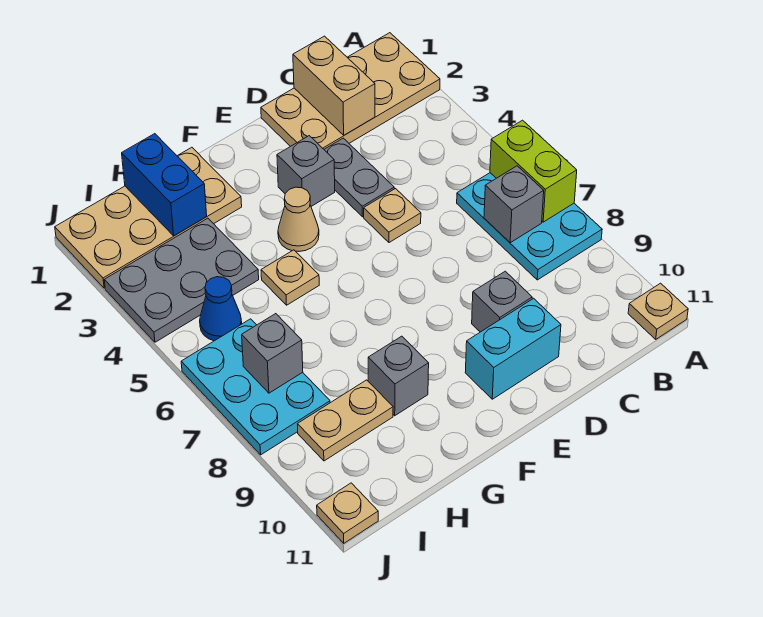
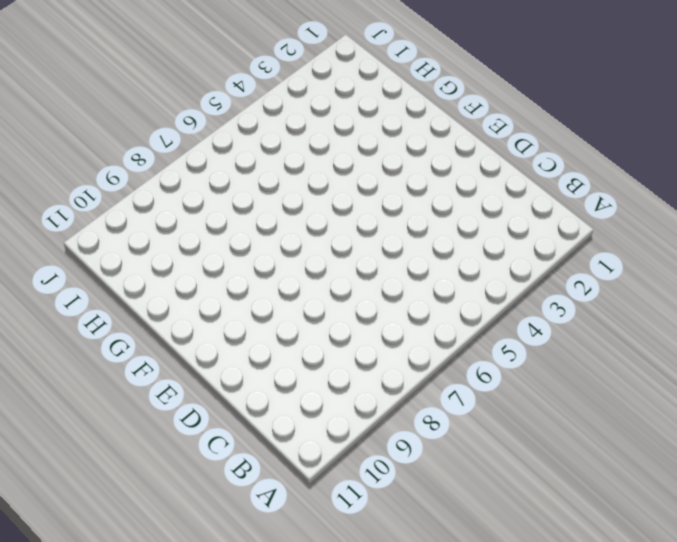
none -> tan 2x4 plate [261,33,440,149]
none -> cyan 2x3 plate [457,173,602,280]
none -> tan 1x1 plate [628,283,688,339]

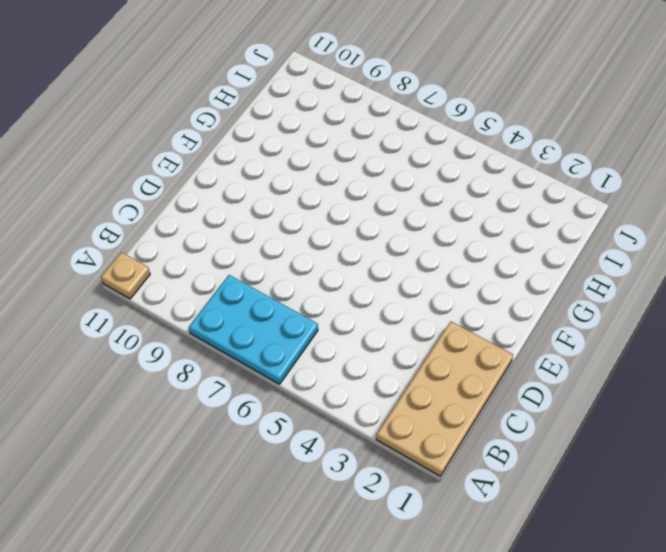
none -> grey 1x2 plate [324,138,394,217]
none -> tan 1x1 plate [364,189,421,243]
none -> grey 1x1 brick [472,271,532,332]

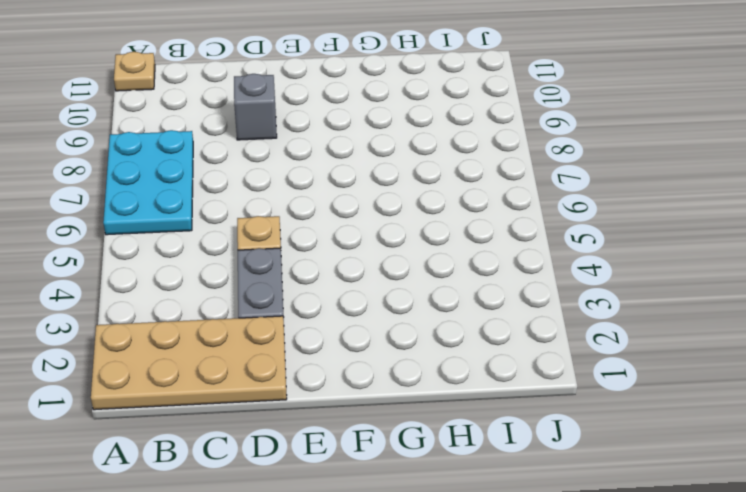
none -> cyan 1x2 brick [465,298,561,399]
none -> grey 1x1 brick [277,136,335,206]
none -> tan 1x1 cone [278,187,319,251]

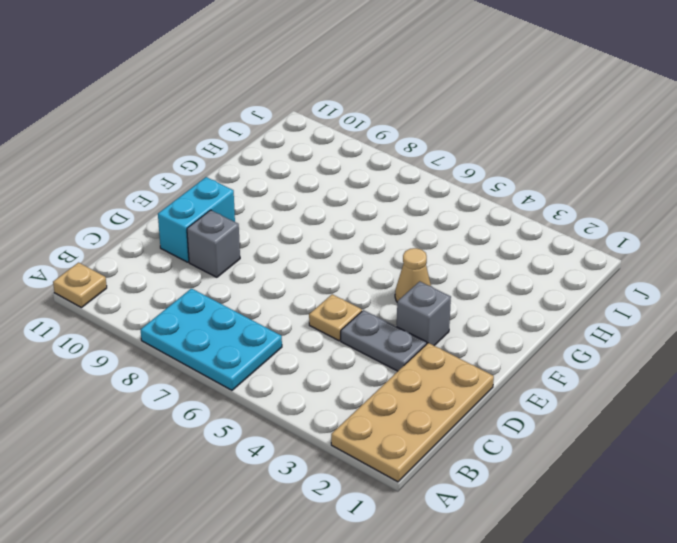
none -> tan 2x4 plate [55,147,242,288]
none -> tan 1x1 plate [261,250,319,305]
none -> grey 1x1 brick [368,336,429,416]

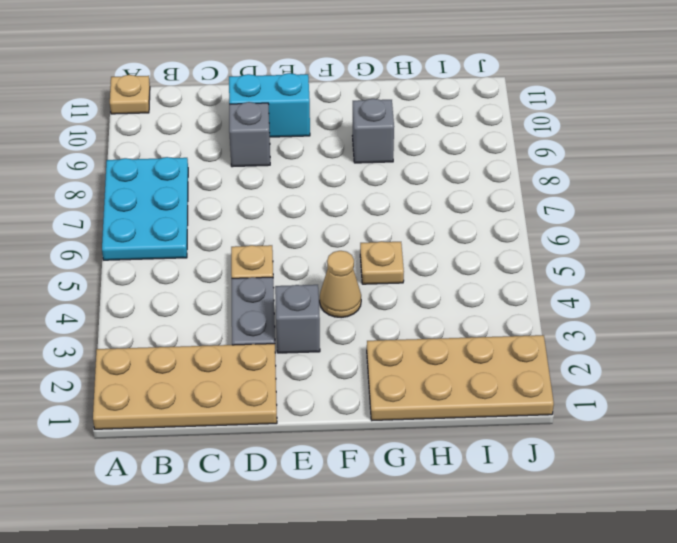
none -> grey 2x3 plate [104,218,259,342]
none -> tan 1x2 plate [298,380,393,461]
none -> blue 1x1 cone [200,277,242,341]

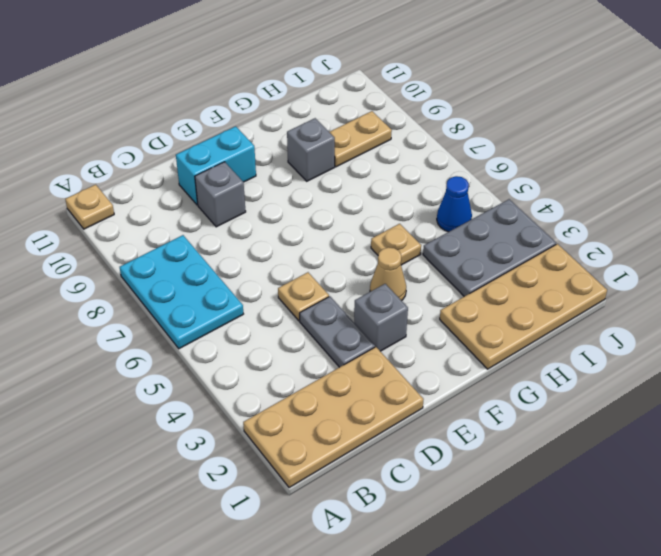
none -> cyan 2x3 plate [181,319,330,455]
none -> tan 1x1 plate [317,483,378,543]
none -> lime 1x2 brick [490,120,577,222]

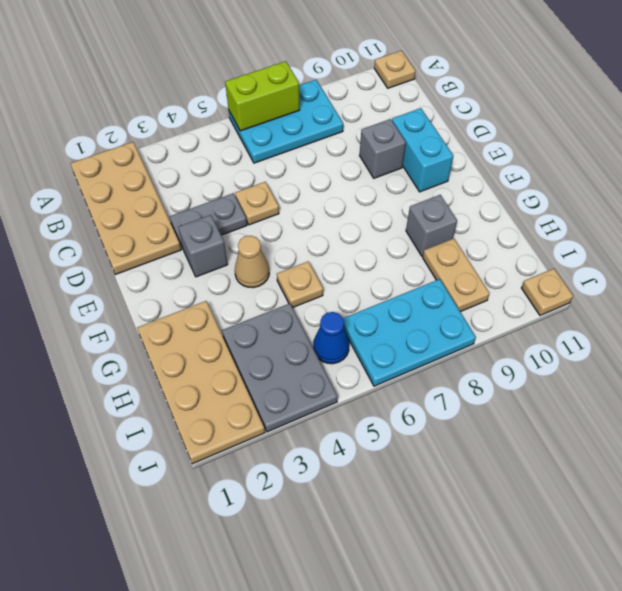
none -> grey 1x1 brick [484,166,544,243]
none -> tan 1x2 brick [293,36,375,135]
none -> blue 1x2 brick [122,134,207,236]

